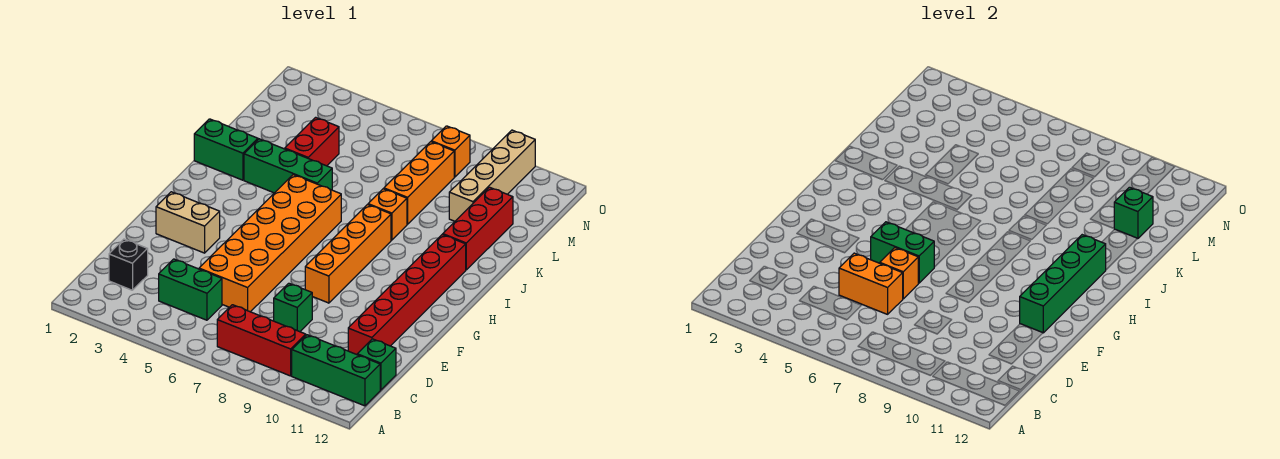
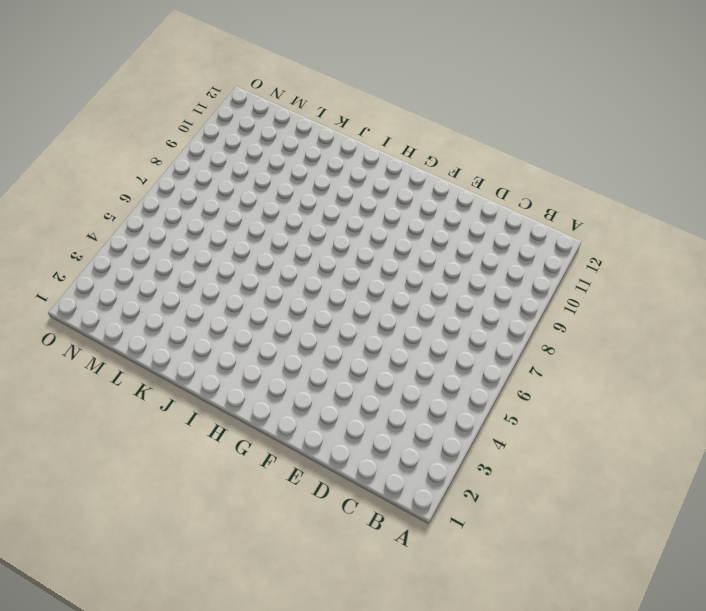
none -> red 1x3 brick [217,305,306,376]
none -> green 1x3 brick [292,335,380,406]
none -> black 1x1 brick [109,239,148,290]

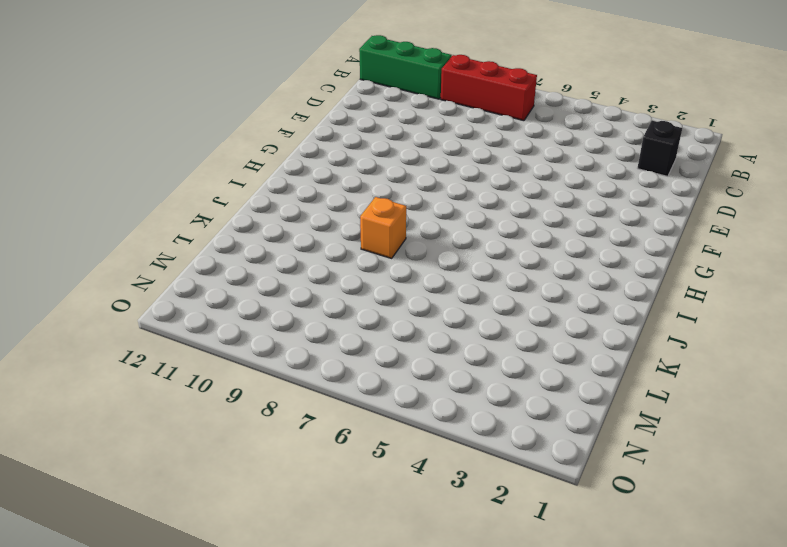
none -> green 1x2 brick [159,259,222,320]
none -> green 1x1 brick [357,339,396,390]
none -> orange 2x6 brick [199,175,341,312]

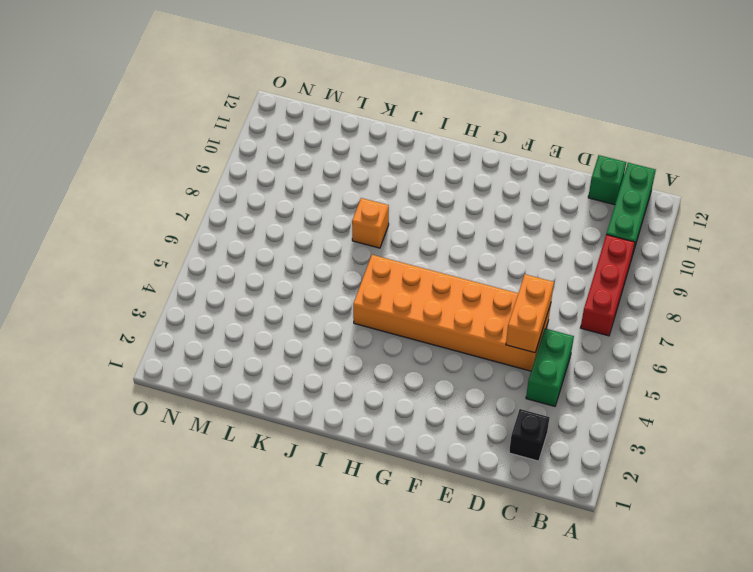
none -> green 1x1 brick [274,283,312,332]
none -> red 1x6 brick [348,234,466,355]
none -> tan 1x2 brick [156,192,220,253]

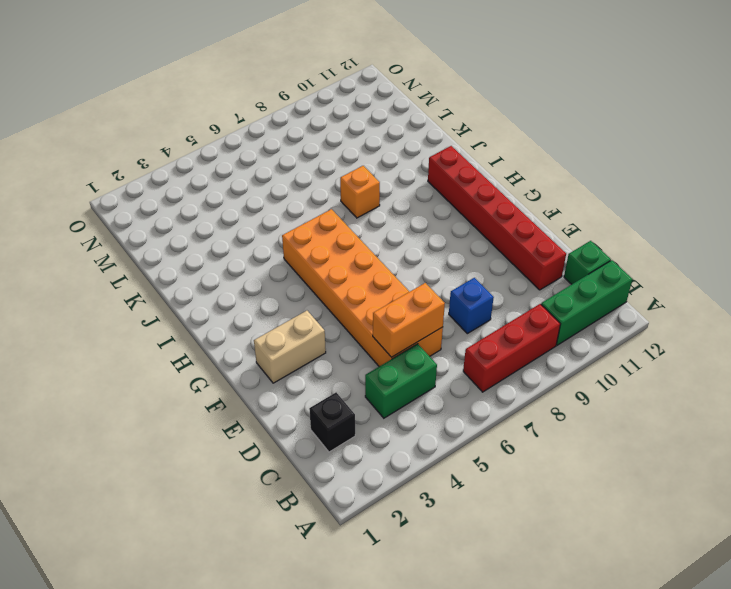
blue 1x1 brick [449,278,494,334] -> green 1x1 brick [274,283,312,332]
none -> orange 1x4 brick [305,205,391,303]
none -> green 1x2 brick [194,119,258,180]
none -> green 1x3 brick [244,139,332,193]

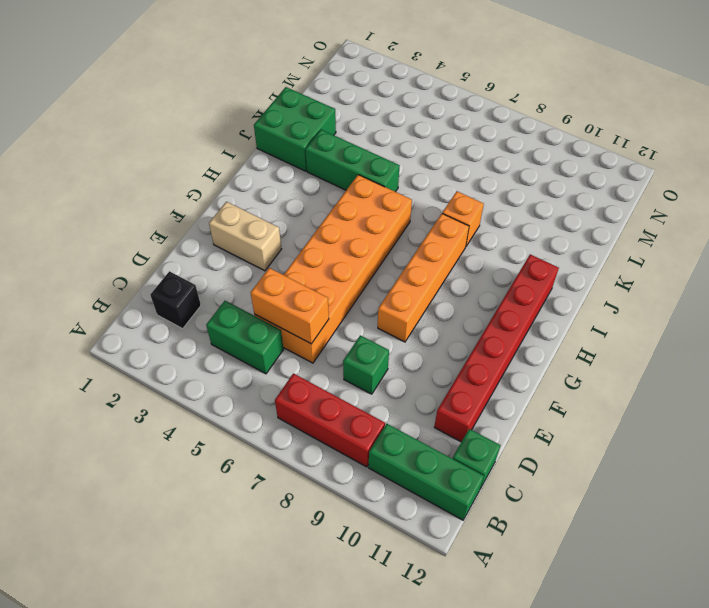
green 2x2 brick [254,87,336,171] -> green 1x2 brick [194,119,258,180]
none -> red 1x3 brick [443,187,513,270]
none -> red 1x2 brick [285,117,339,166]
none -> orange 1x3 brick [384,142,454,224]

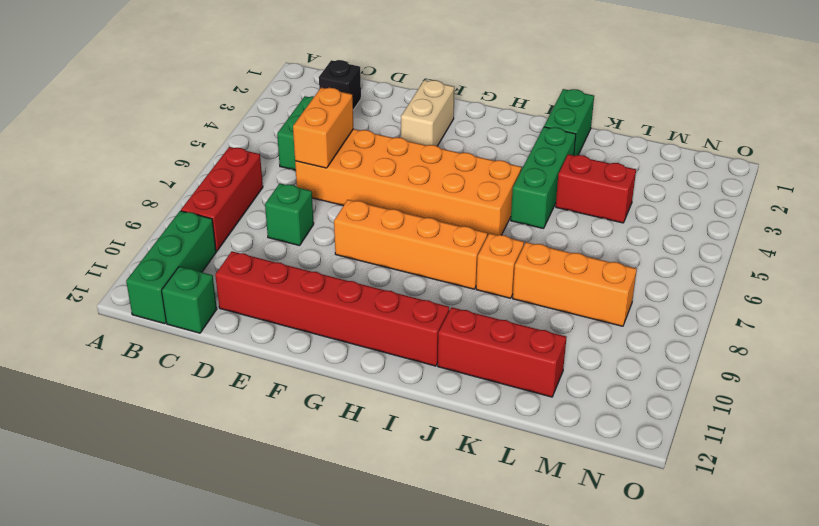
none -> tan 1x4 brick [449,130,535,221]
none -> orange 1x1 brick [431,126,470,177]
none -> orange 1x1 brick [880,248,918,299]

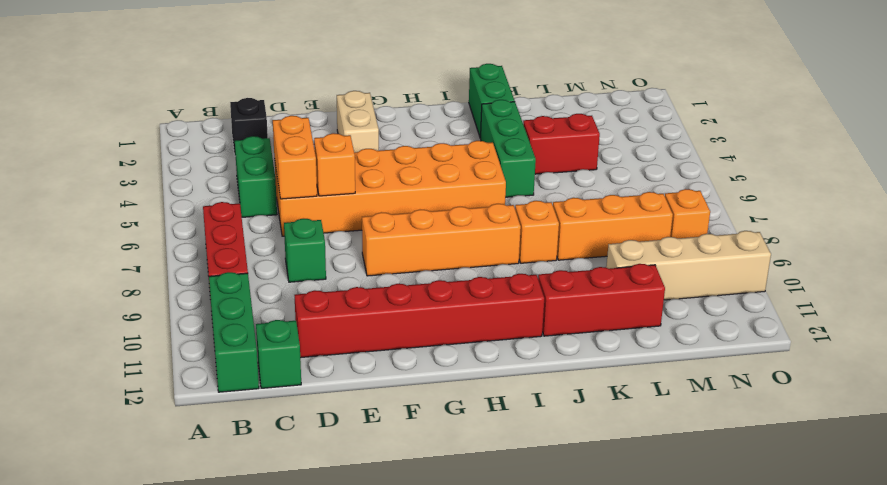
none -> green 1x2 brick [871,222,934,283]
none -> green 1x4 brick [1020,235,1106,333]
none -> green 1x1 brick [1114,187,1153,239]

